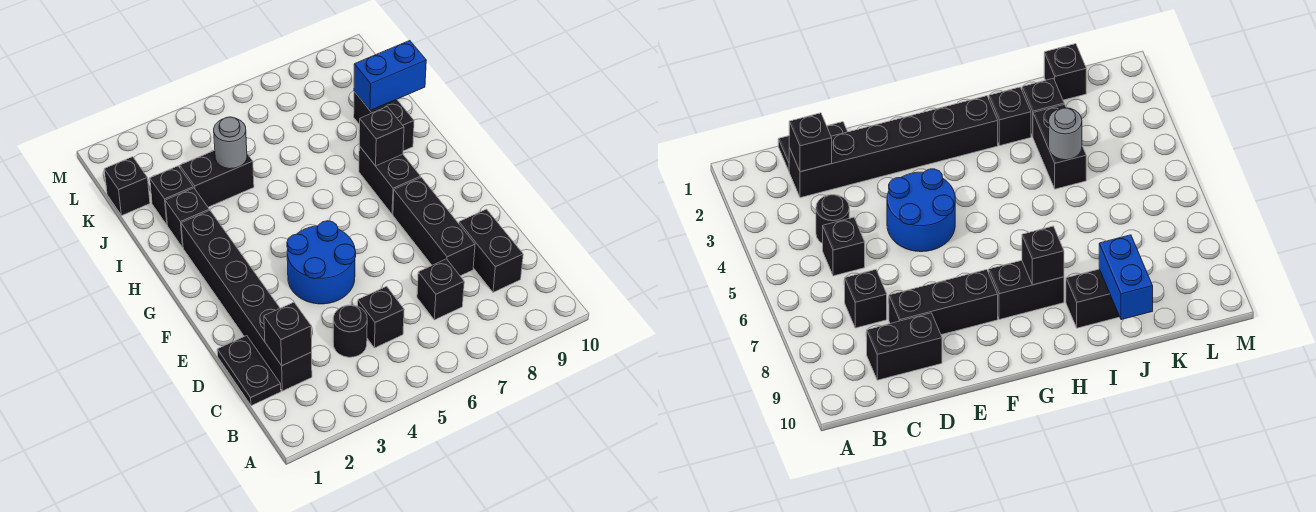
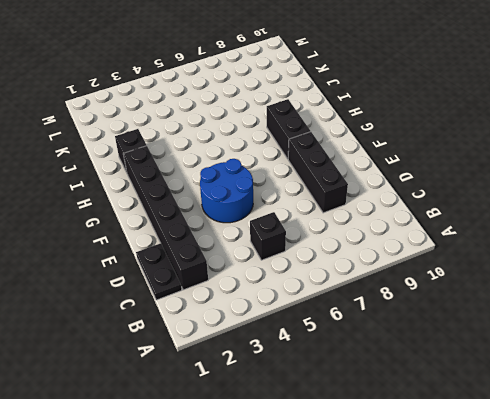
none -> black 1x1 round brick [333,305,367,357]
none -> black 1x1 brick [417,259,464,320]
none -> black 1x2 brick [459,209,523,292]

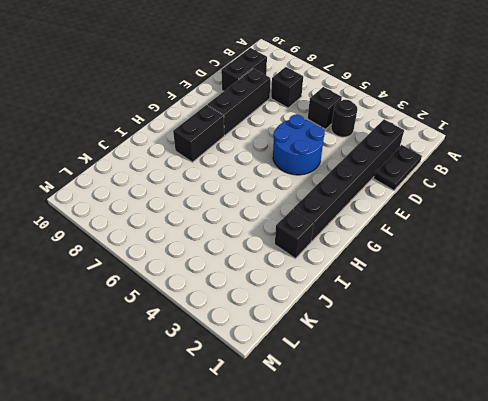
none -> black 1x2 brick [354,91,414,151]
none -> black 1x1 brick [150,166,193,224]
none -> black 1x2 brick [180,150,254,207]

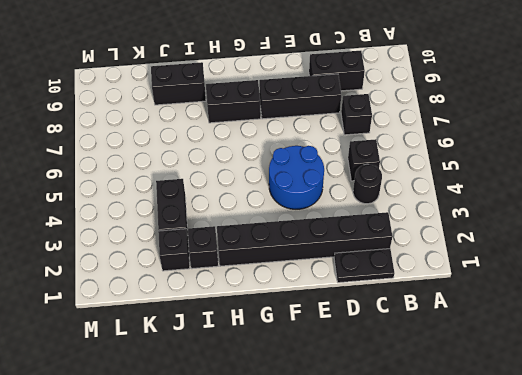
none -> black 1x1 brick [104,157,150,215]
none -> black 1x1 brick [264,302,312,366]
none -> black 1x1 brick [359,107,404,166]

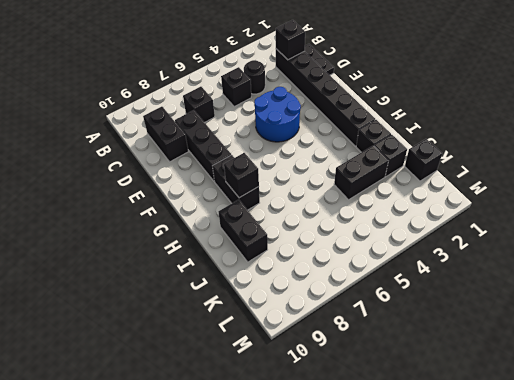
none -> grey 1x1 round brick [214,117,247,169]
none -> blue 1x2 brick [354,41,426,111]

